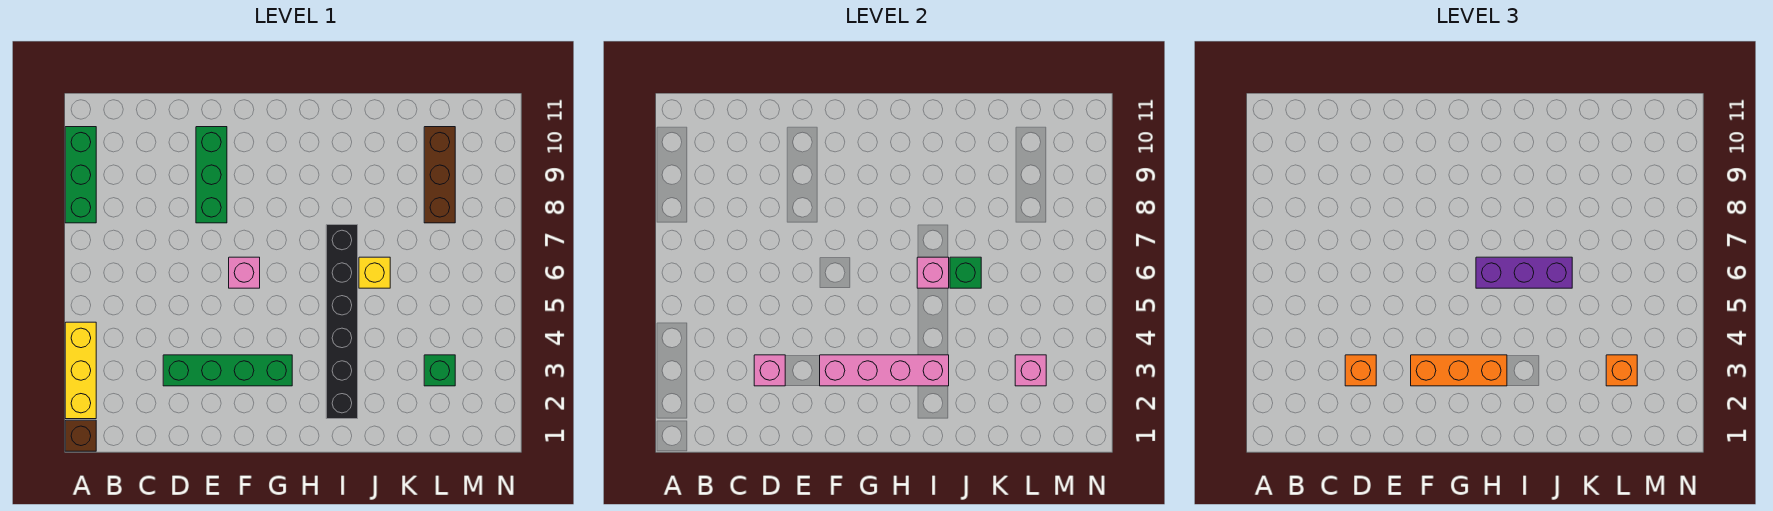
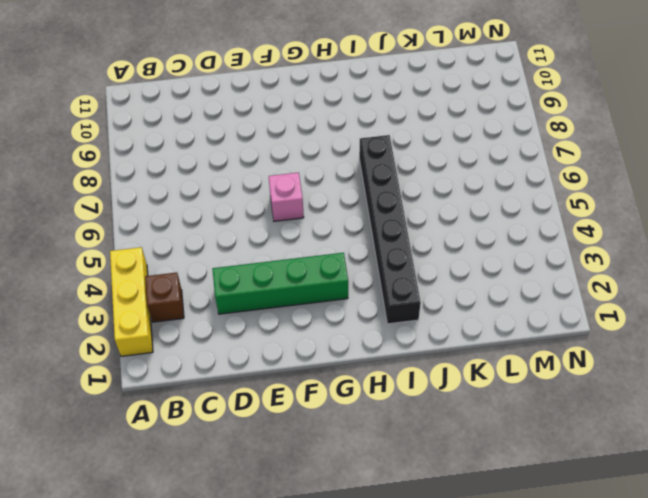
brown 1x1 brick [145,273,184,322] -> brown 1x1 brick moved to [65,420,96,451]
none -> green 1x3 brick [65,127,96,223]
none -> green 1x3 brick [196,127,227,223]
none -> yellow 1x1 brick [359,257,390,288]

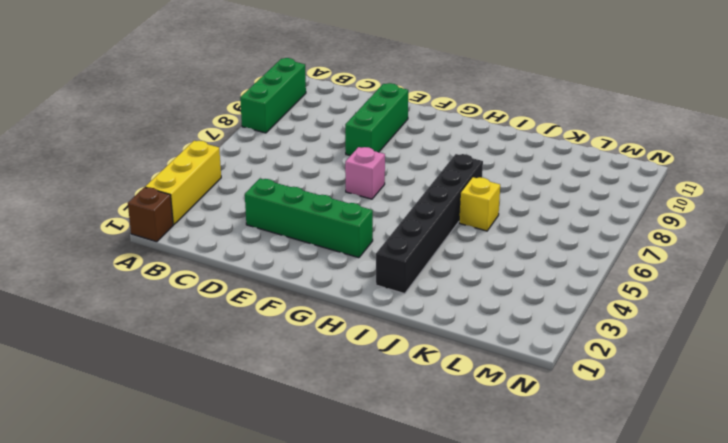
none -> green 1x1 brick [424,355,455,386]
none -> brown 1x3 brick [424,127,455,223]
none -> pink 1x1 brick [754,355,785,386]

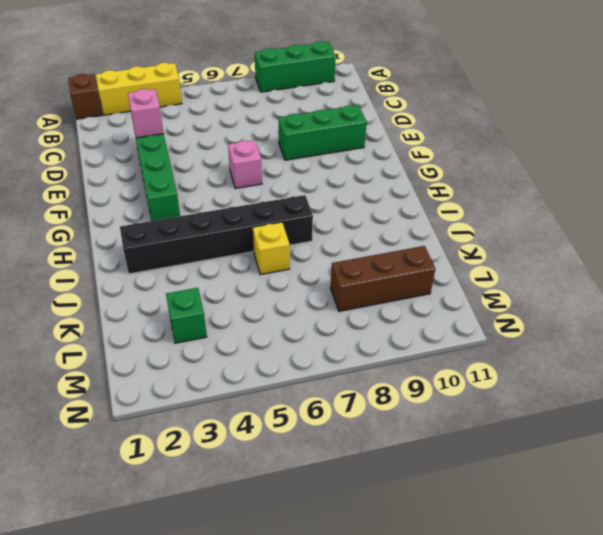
none -> pink 1x4 brick [820,355,949,386]
none -> pink 1x1 brick [917,257,949,288]
none -> green 1x1 brick [950,257,981,288]

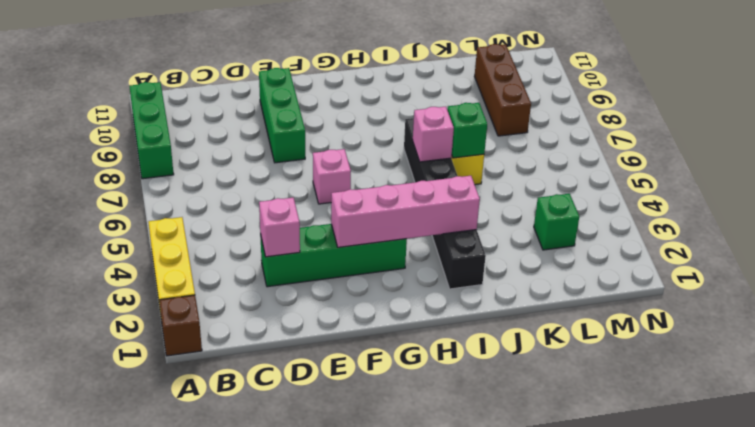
none -> pink 1x1 brick [1015,355,1046,386]
none -> orange 1x1 brick [1345,355,1376,386]
none -> orange 1x3 brick [1411,355,1507,386]

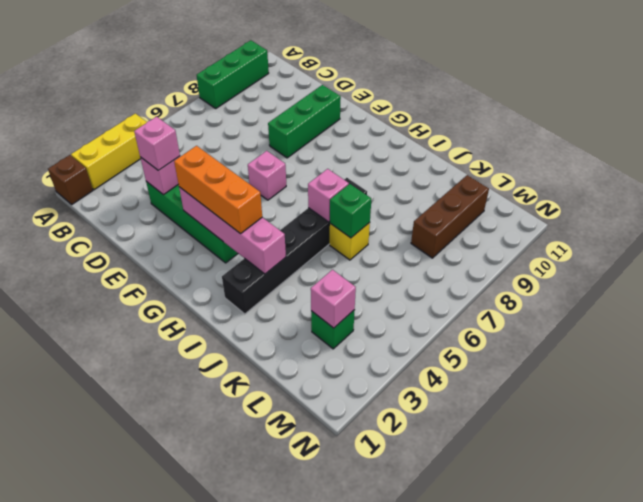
pink 1x1 brick [134,117,180,170] -> orange 1x1 brick [1345,355,1376,386]
none -> purple 1x3 brick [1476,257,1572,288]
none -> orange 1x1 brick [1606,355,1637,386]

